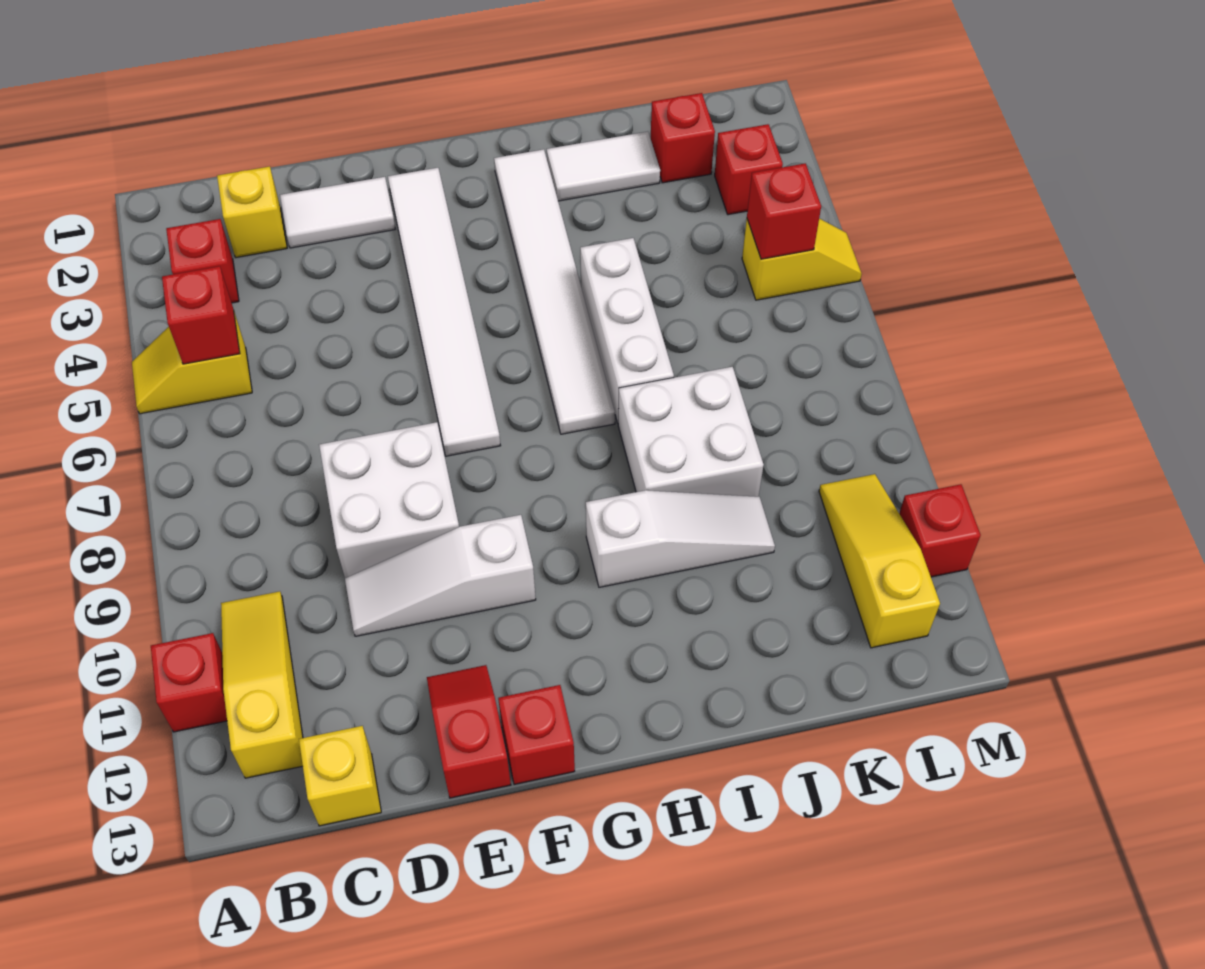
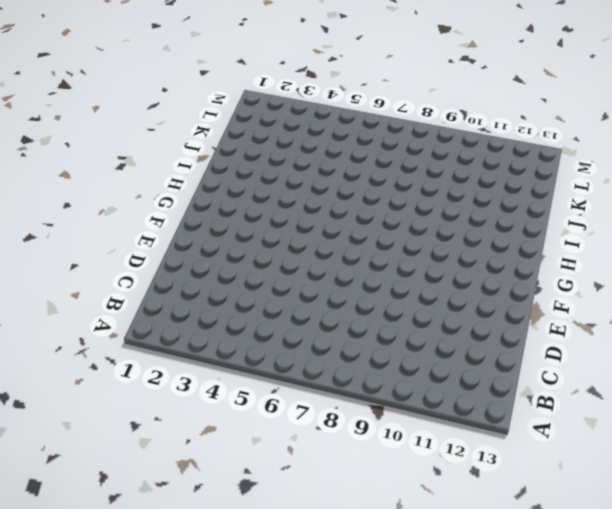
none -> yellow 1x2 slope [132,312,252,414]
none -> red 1x1 brick [151,633,227,732]
none -> red 1x1 brick [166,219,239,303]

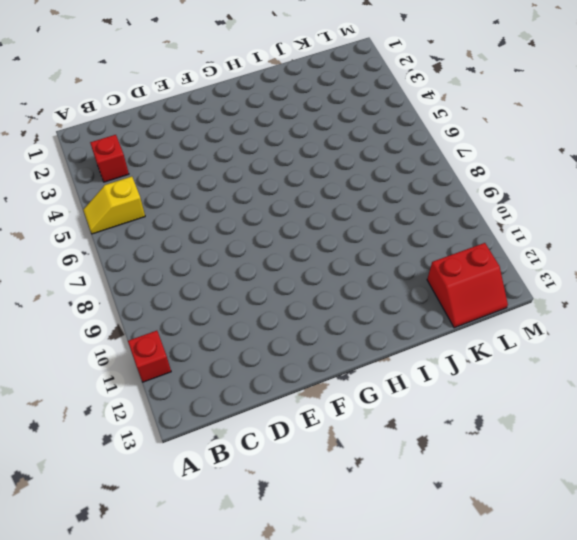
red 2x2 slope [427,243,508,328] -> yellow 1x3 slope [819,474,940,648]
none -> yellow 1x3 slope [221,591,303,778]
none -> yellow 1x1 brick [217,166,287,257]
none -> yellow 1x1 brick [299,726,381,826]

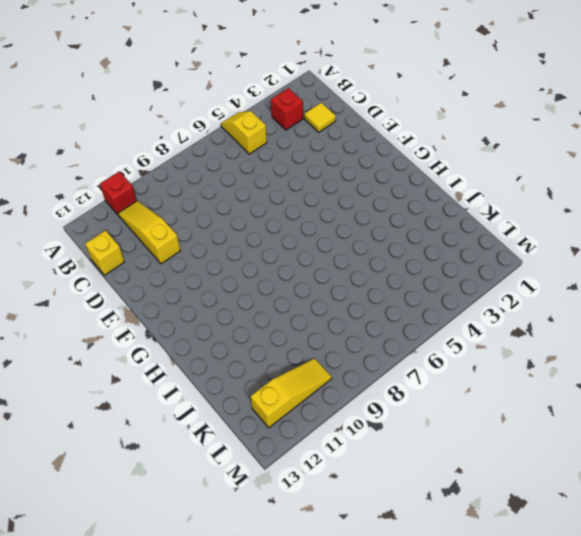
yellow 1x3 slope [118,201,181,264] -> yellow 1x3 slope turned to [221,591,303,778]
yellow 1x1 tile [304,103,336,132] -> yellow 1x1 brick [217,166,287,257]
none -> white 1x2 tile [280,177,395,248]
none -> white 2x2 brick [319,422,459,578]
none -> white 1x3 slope [345,515,536,636]

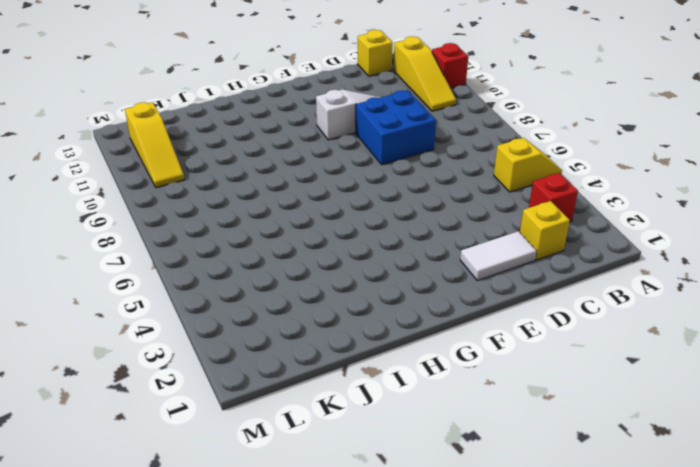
blue 2x2 brick [356,90,436,165] -> white 2x2 brick [319,422,459,578]
none -> red 1x2 slope [427,665,511,798]
none -> white 1x6 tile [388,168,501,456]
none -> red 1x1 brick [498,685,575,784]

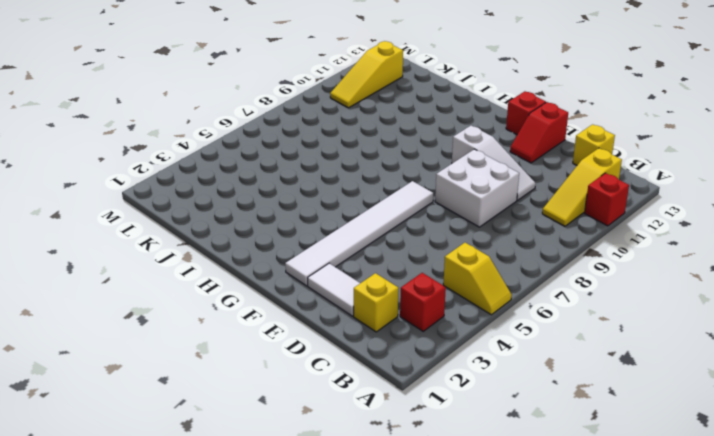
none -> white 1x6 tile [494,149,615,434]
none -> white 1x3 slope [586,490,775,587]
none -> white 1x2 tile [547,132,660,201]

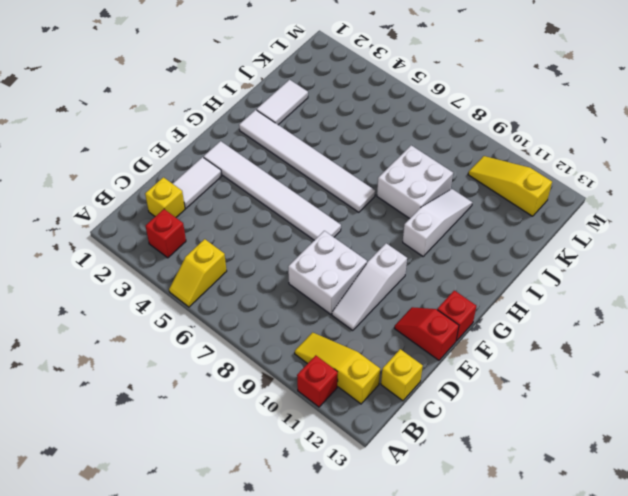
none -> white 1x3 brick [580,238,674,423]
none -> red 1x1 brick [651,93,715,183]
none -> red 1x1 brick [715,124,783,215]

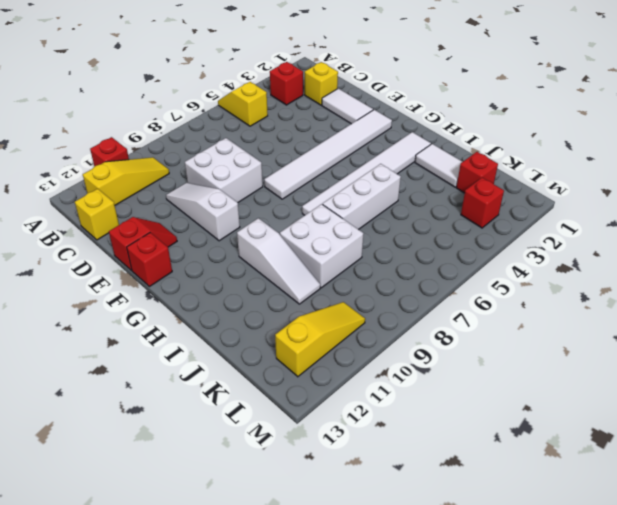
none -> yellow 1x2 slope [742,218,862,300]
none -> red 1x1 brick [899,484,981,577]
none -> red 1x1 brick [162,266,240,364]

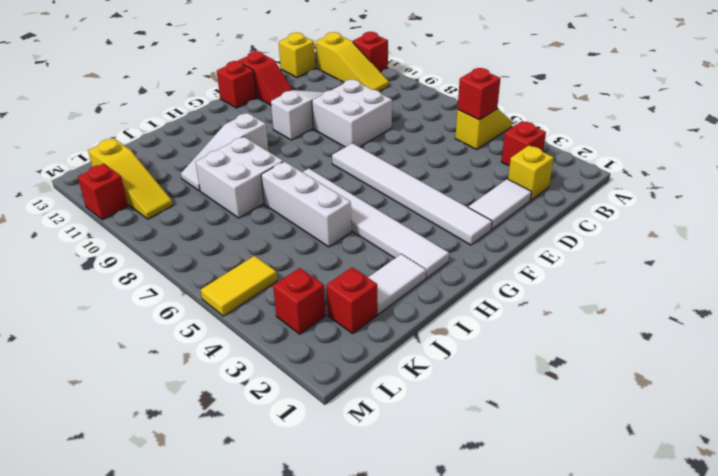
yellow 1x2 tile [201,256,277,316] -> yellow 1x2 slope [742,218,862,300]
none -> red 1x1 brick [747,163,821,259]

